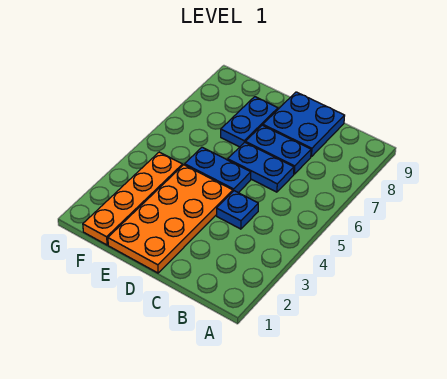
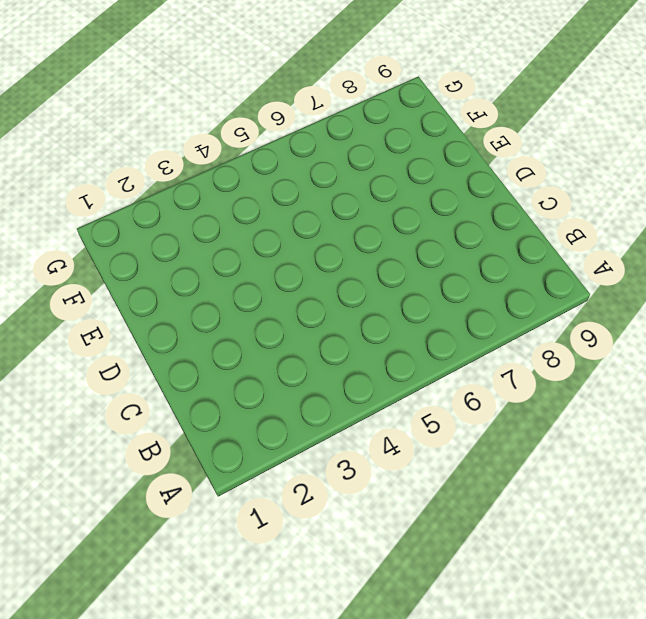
none -> blue 1x1 plate [217,191,258,229]
none -> blue 1x2 plate [228,142,294,192]

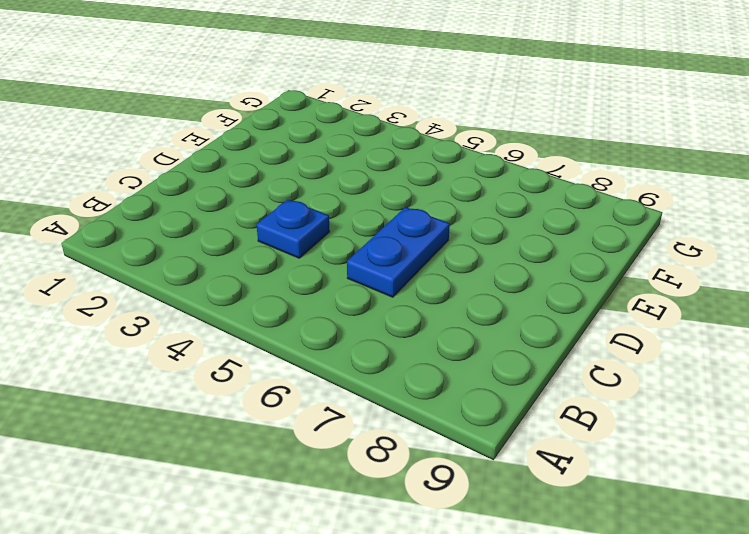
none -> blue 1x2 plate [245,125,311,174]
none -> blue 2x2 plate [263,92,345,157]

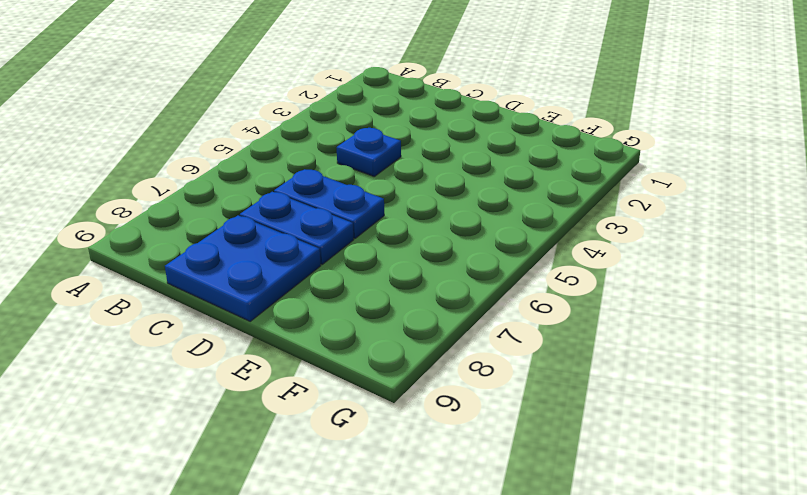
none -> orange 2x4 plate [108,165,233,273]
none -> blue 1x2 plate [185,147,251,193]

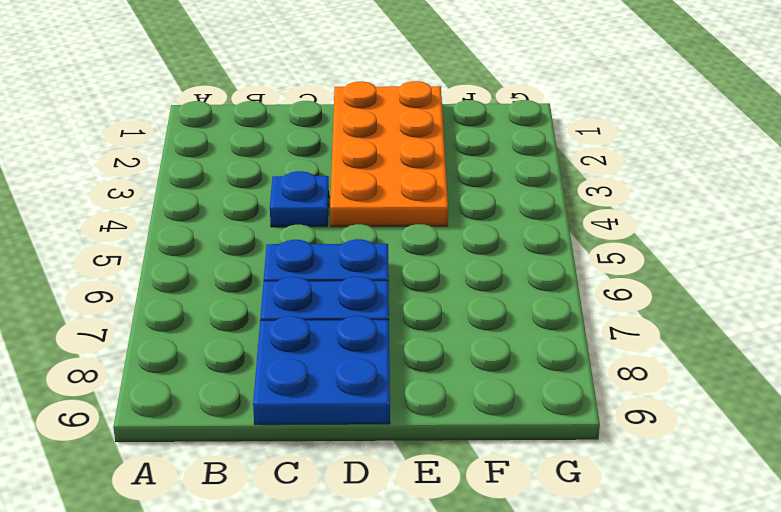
none -> blue 1x2 plate [185,147,251,193]
none -> blue 1x2 plate [221,97,278,147]

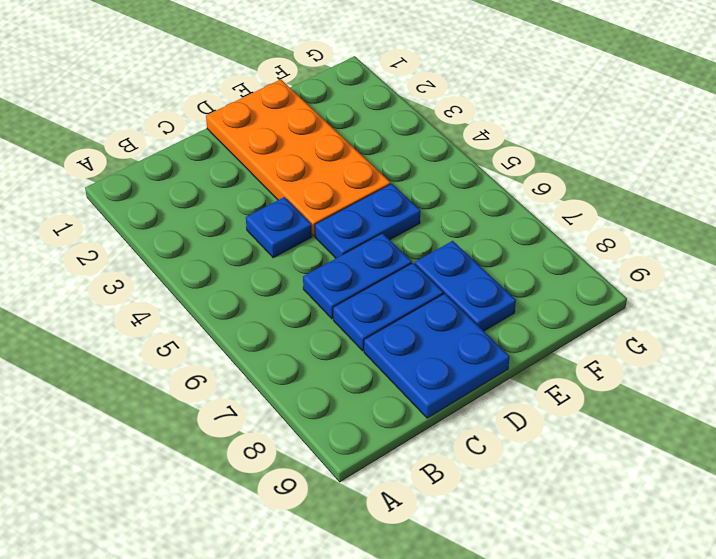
none -> orange 1x4 plate [83,152,183,245]

